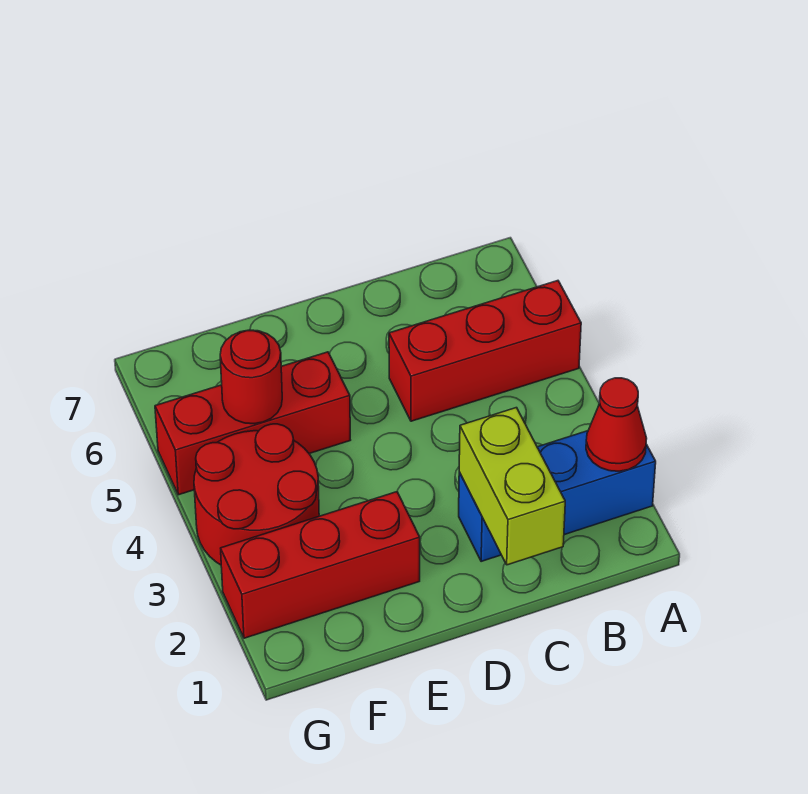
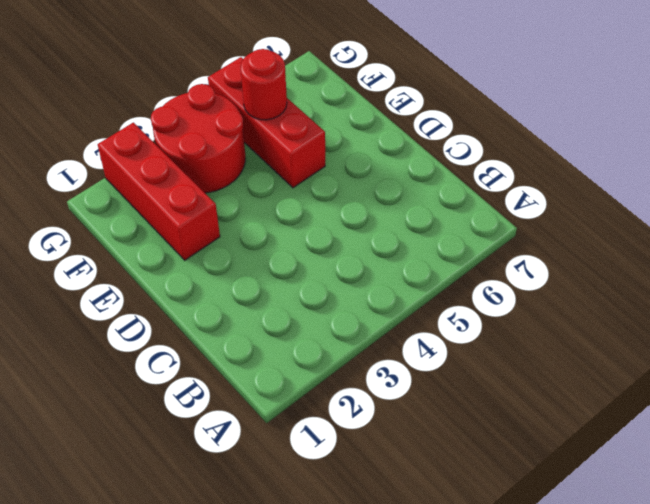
none -> blue 1x3 brick [459,431,656,561]
none -> red 1x3 brick [389,281,581,421]

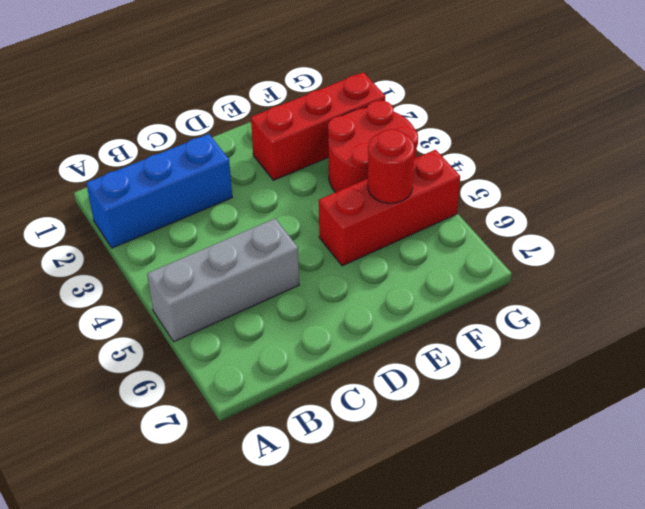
grey 1x3 brick [147,219,299,342] -> red 1x3 brick [389,281,581,421]
none -> red 1x1 cone [586,378,647,471]
none -> lime 1x2 brick [459,408,565,565]

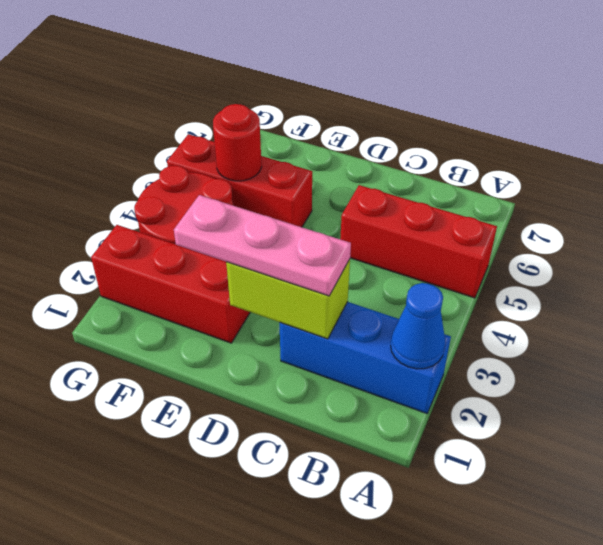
blue 1x1 cone [391,283,446,369] -> red 1x1 cone [586,378,647,471]
lime 1x2 brick [226,259,350,339] -> lime 1x2 brick turned to [459,408,565,565]
pink 1x3 plate [174,195,351,296] -> none

